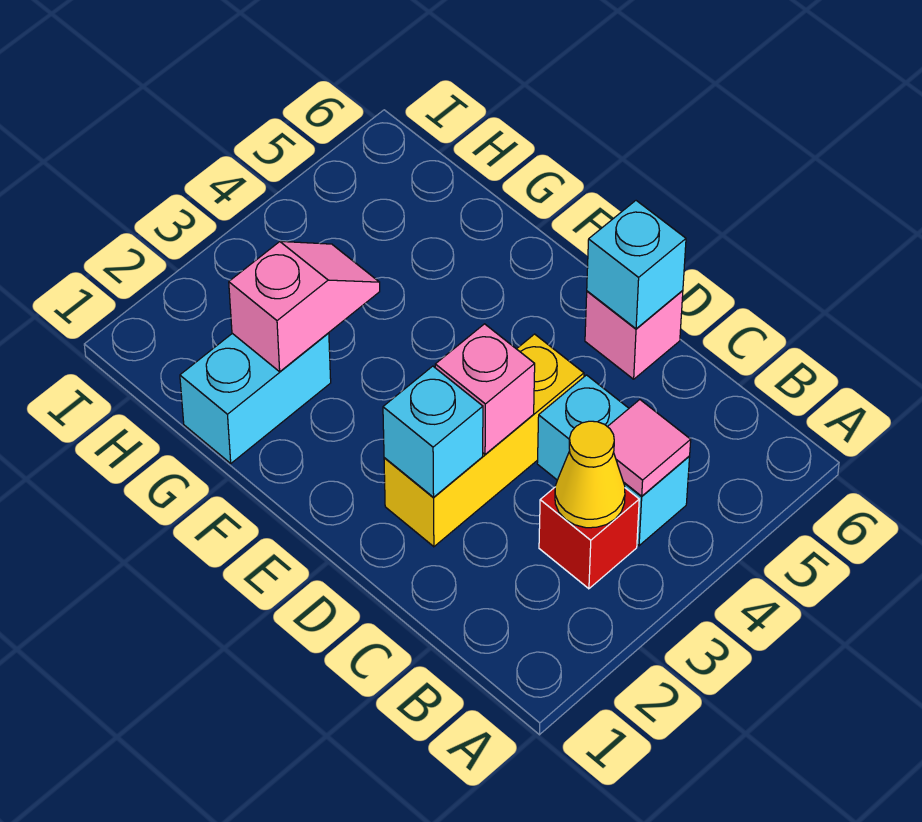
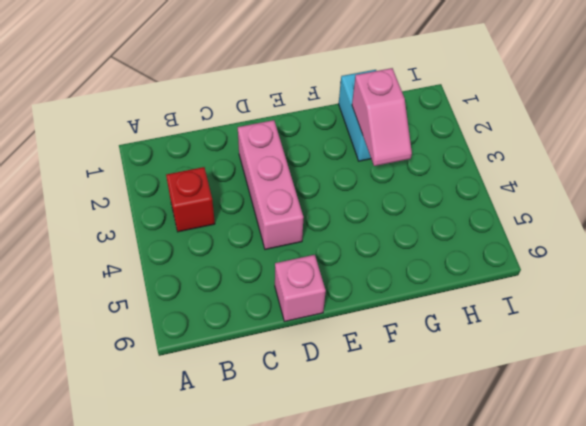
pink 1x3 brick [238,120,304,249] -> yellow 1x3 brick [384,334,584,547]
none -> cyan 1x2 brick [537,375,690,546]
none -> yellow 1x1 cone [555,421,625,528]

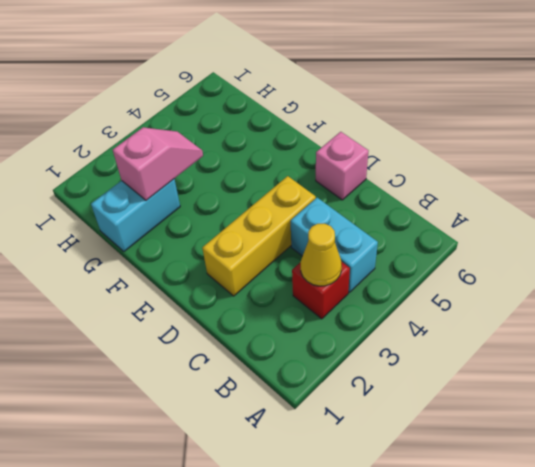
none -> pink 1x1 tile [608,400,691,496]
none -> cyan 1x1 brick [383,366,483,497]

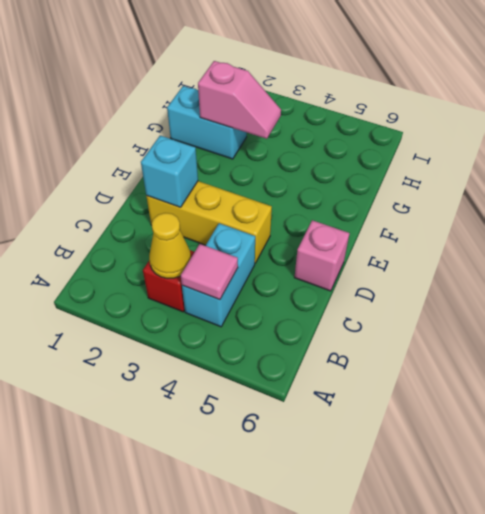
none -> pink 1x1 brick [435,324,535,454]
none -> cyan 1x1 brick [587,201,686,329]

